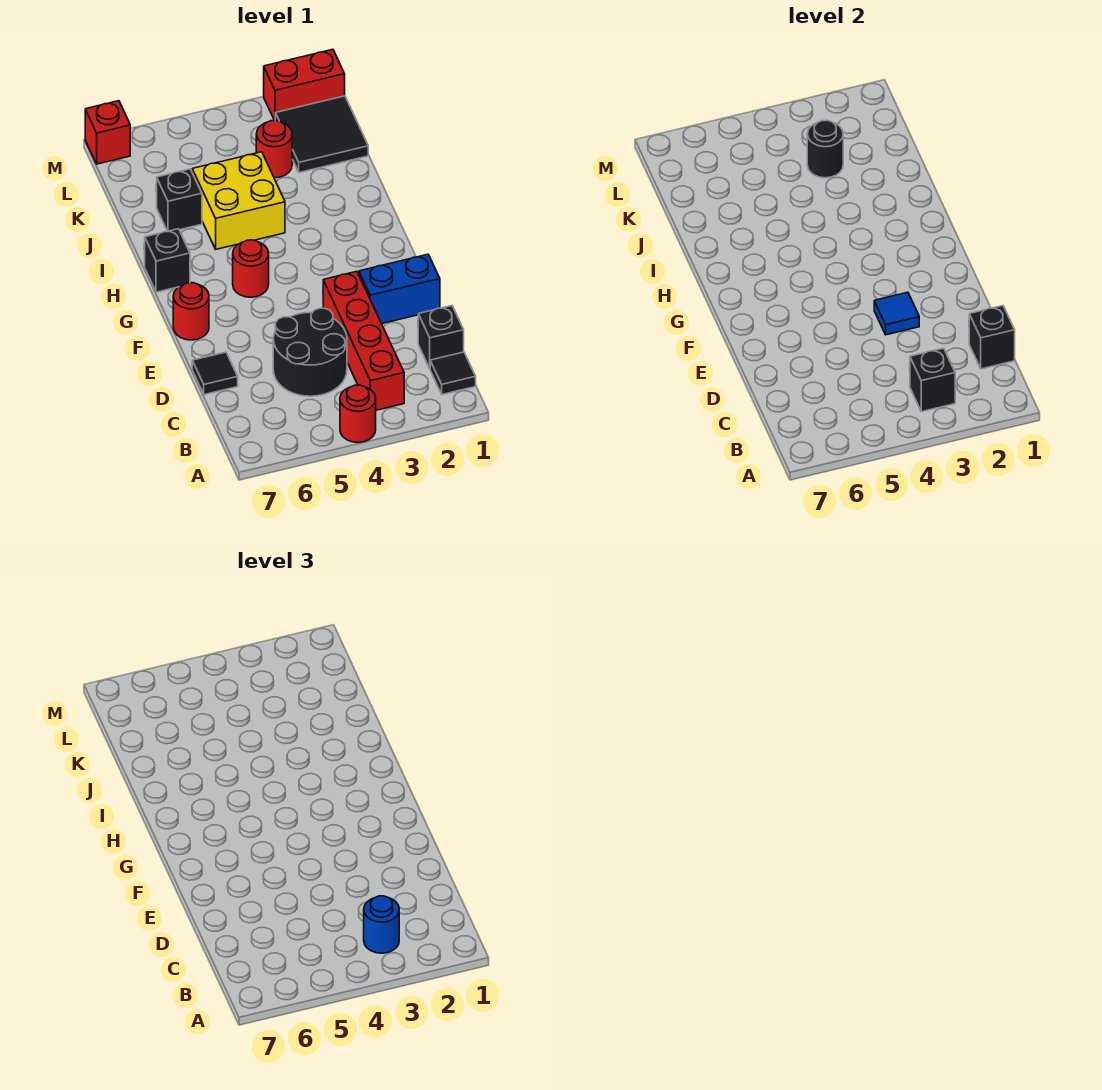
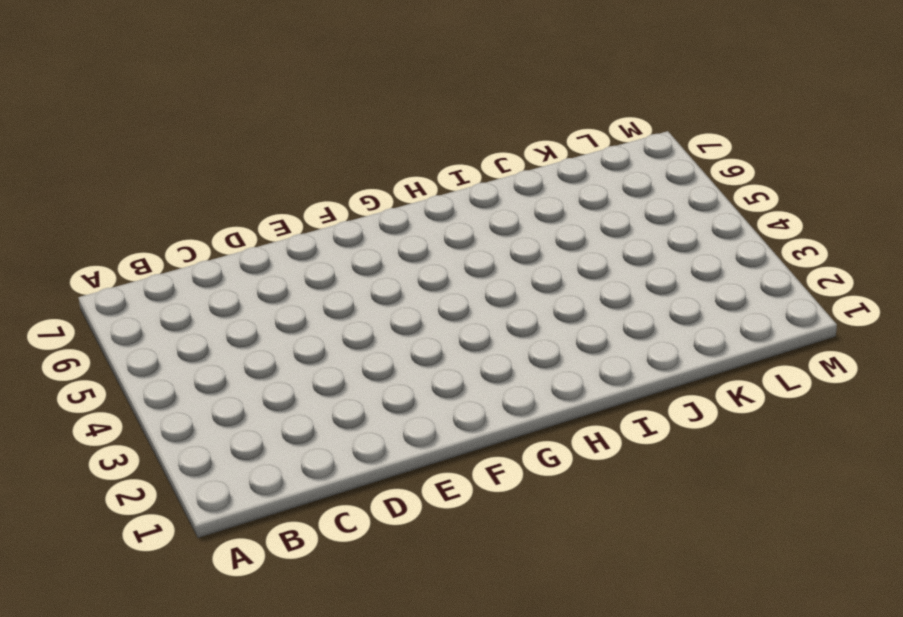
none -> red 1x1 round brick [340,385,376,443]
none -> black 1x1 tile [430,352,476,394]
none -> red 1x4 brick [323,271,404,410]

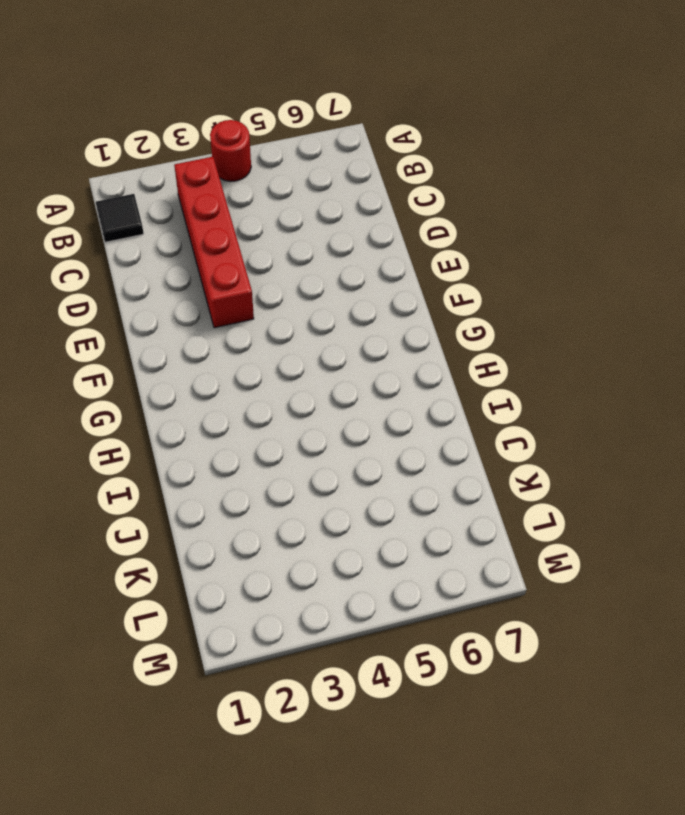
none -> black 1x1 brick [418,306,464,368]
none -> black 2x2 round brick [273,308,347,396]
none -> black 1x1 tile [192,352,238,395]

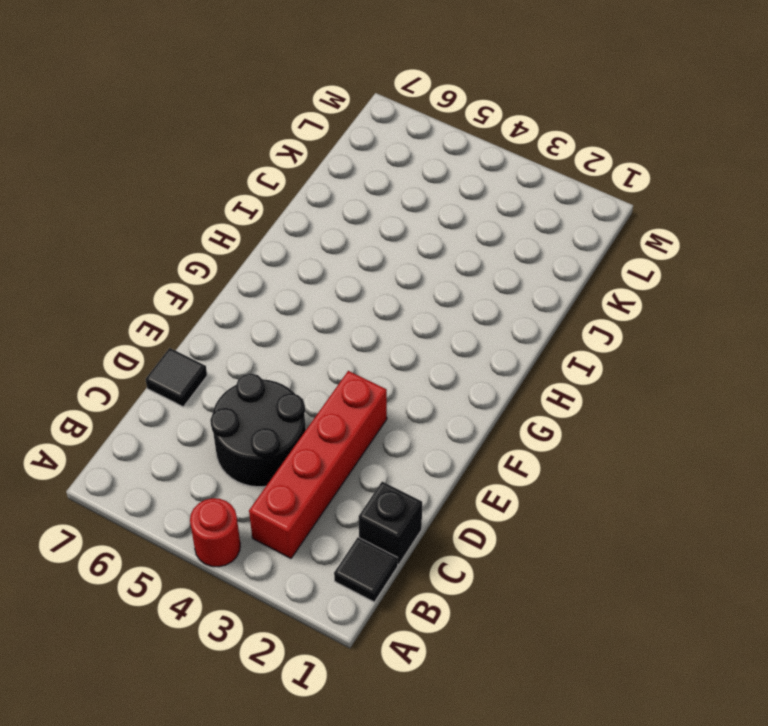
none -> blue 1x2 brick [359,254,440,324]
none -> red 1x1 round brick [173,283,209,340]
none -> red 1x1 round brick [233,240,269,297]

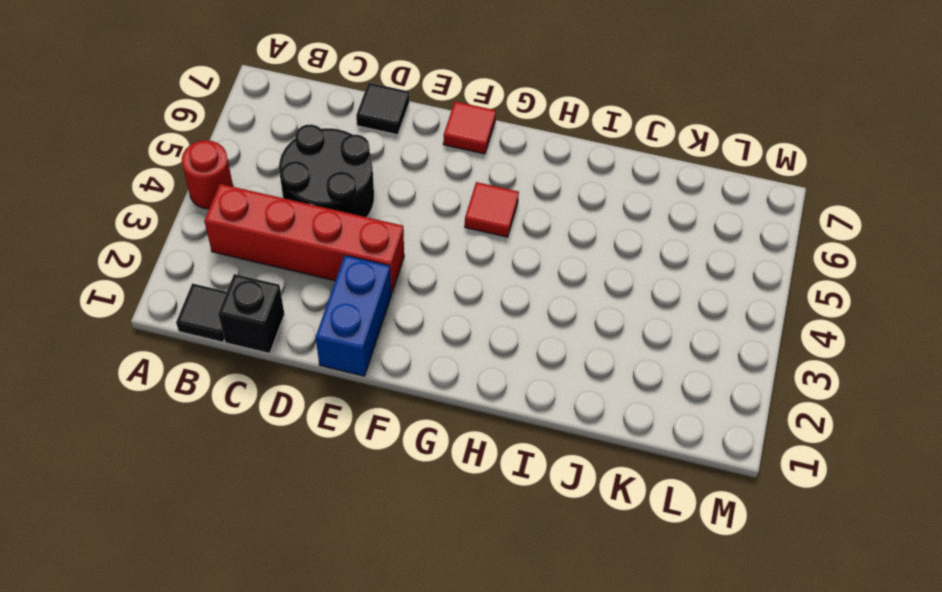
red 1x1 tile [443,101,496,154] -> red 1x1 round brick [173,283,209,340]
red 1x1 tile [465,182,519,237] -> red 1x1 round brick [233,240,269,297]
none -> black 1x1 brick [144,229,190,292]
none -> yellow 2x2 brick [192,152,285,249]
none -> black 1x1 brick [156,169,202,231]

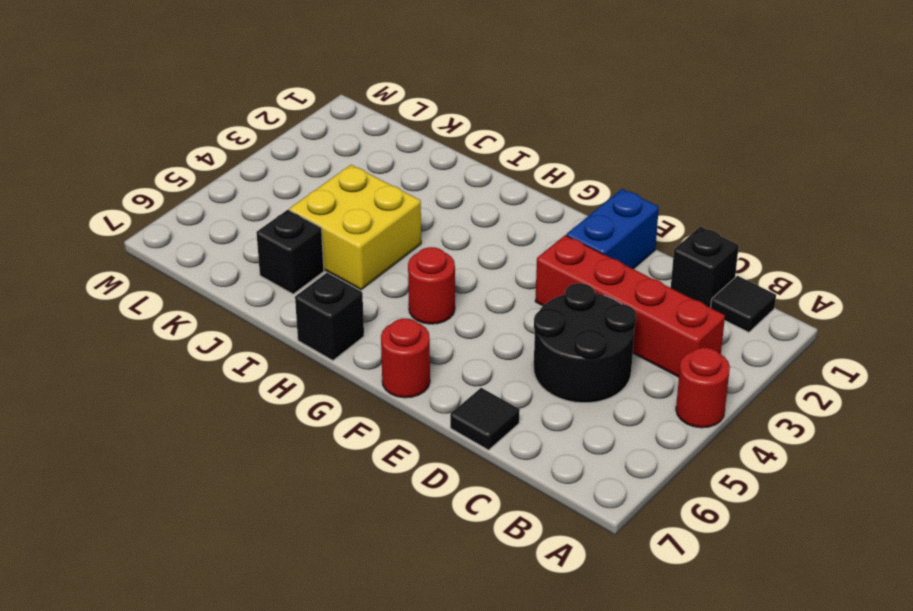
none -> black 2x2 tile [275,96,368,173]
none -> red 1x1 round brick [256,120,292,178]
none -> red 1x2 brick [264,49,345,121]

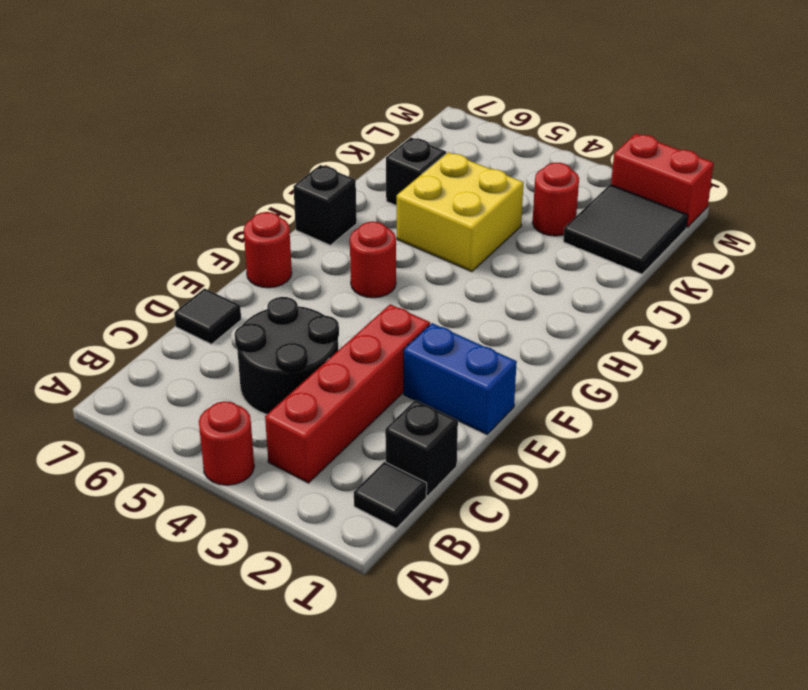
none -> red 1x1 brick [85,101,130,164]
none -> black 1x1 brick [910,348,955,412]
none -> black 1x1 brick [969,306,1015,369]

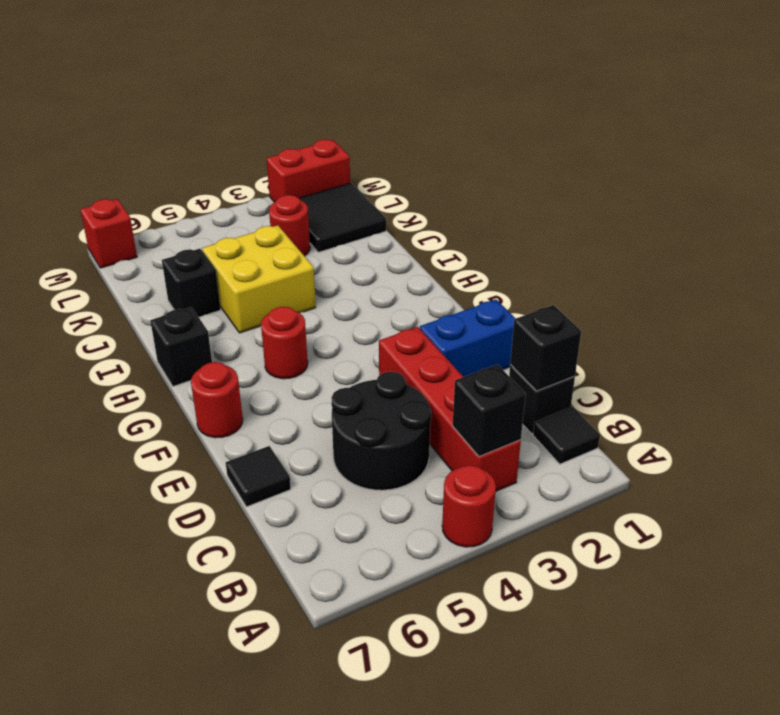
none -> blue 1x1 tile [874,292,919,335]
none -> black 1x1 round brick [807,120,843,178]
none -> blue 1x1 round brick [364,896,399,953]

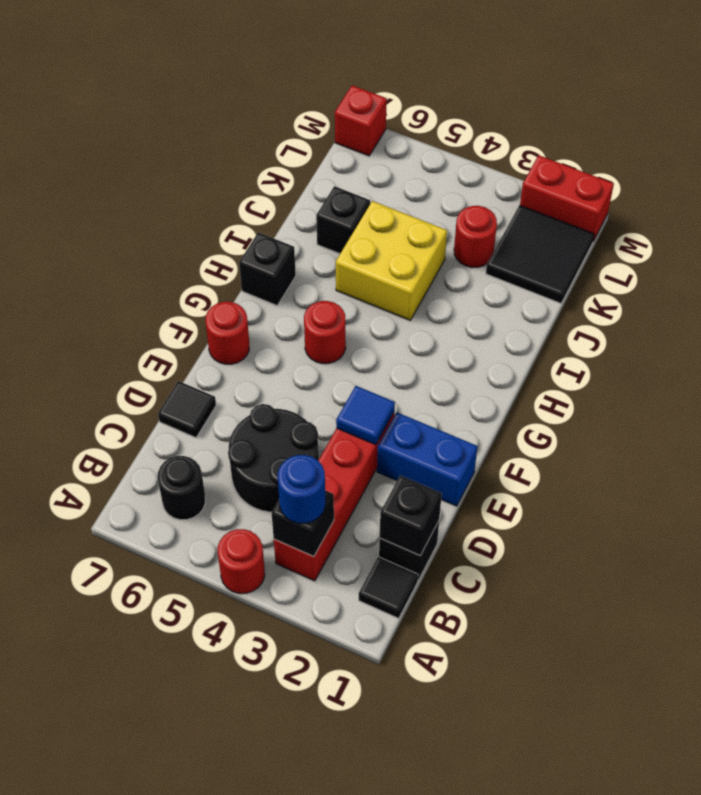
black 1x1 round brick [158,456,205,520] -> black 1x1 round brick moved to [807,120,843,178]

